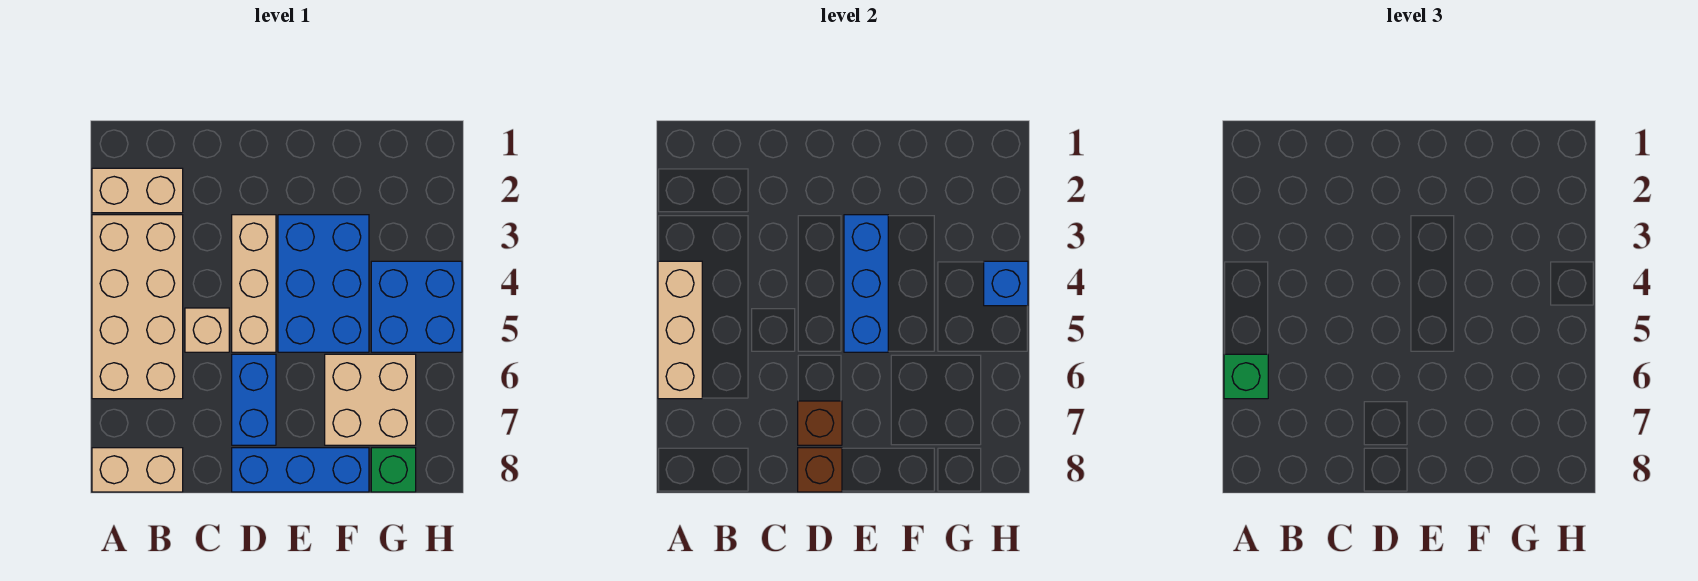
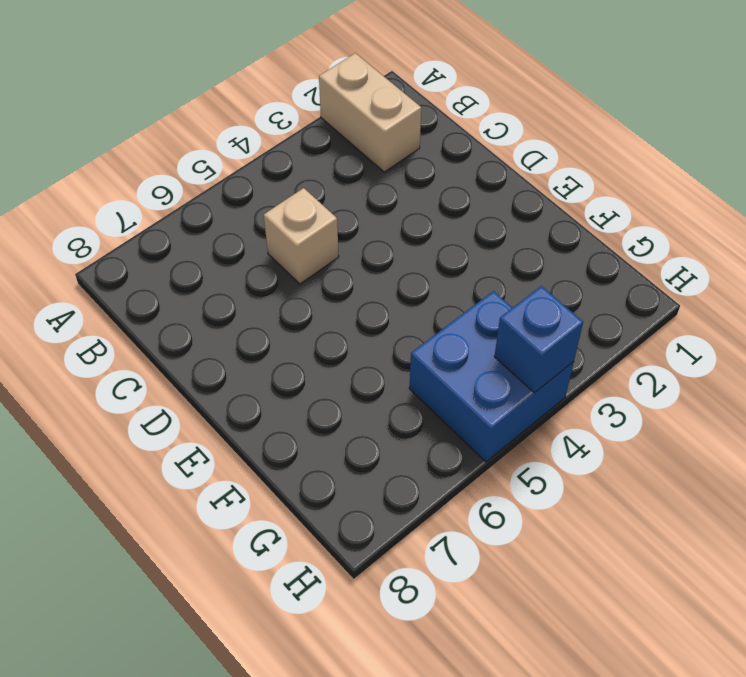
none -> tan 2x4 brick [92,215,183,399]
none -> tan 1x2 brick [92,448,183,492]
none -> tan 1x3 brick [232,215,276,352]

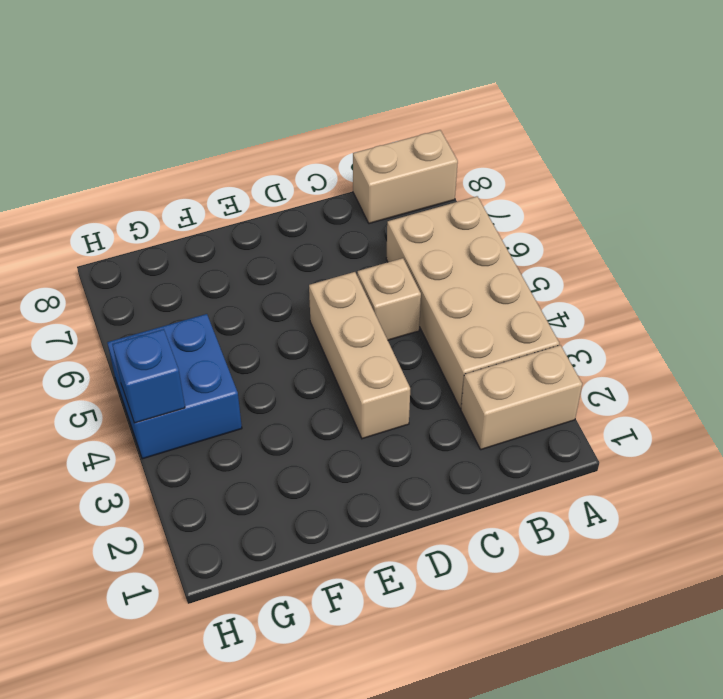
none -> blue 1x2 brick [232,354,276,445]
none -> blue 1x3 brick [232,448,369,492]
none -> blue 2x3 brick [278,215,369,352]

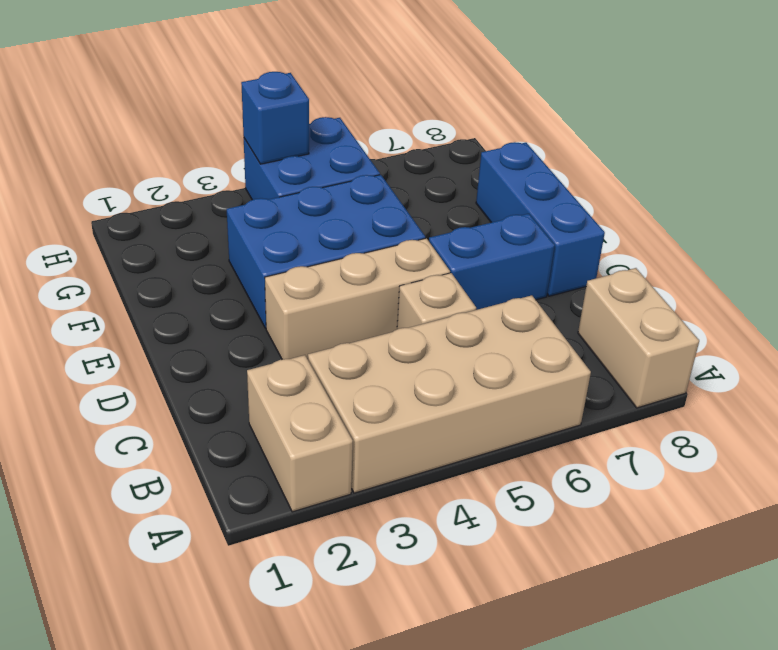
none -> tan 2x2 brick [325,354,416,445]
none -> green 1x1 brick [371,448,416,492]
none -> tan 1x3 brick [658,261,702,399]

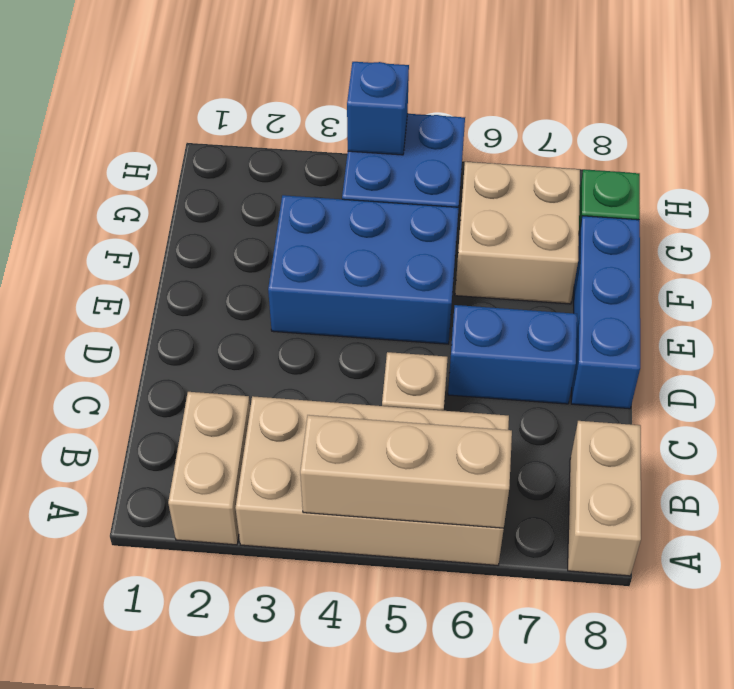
none -> tan 1x3 brick [232,215,276,352]
none -> brown 1x1 brick [798,401,842,445]
none -> brown 1x1 brick [798,448,842,492]

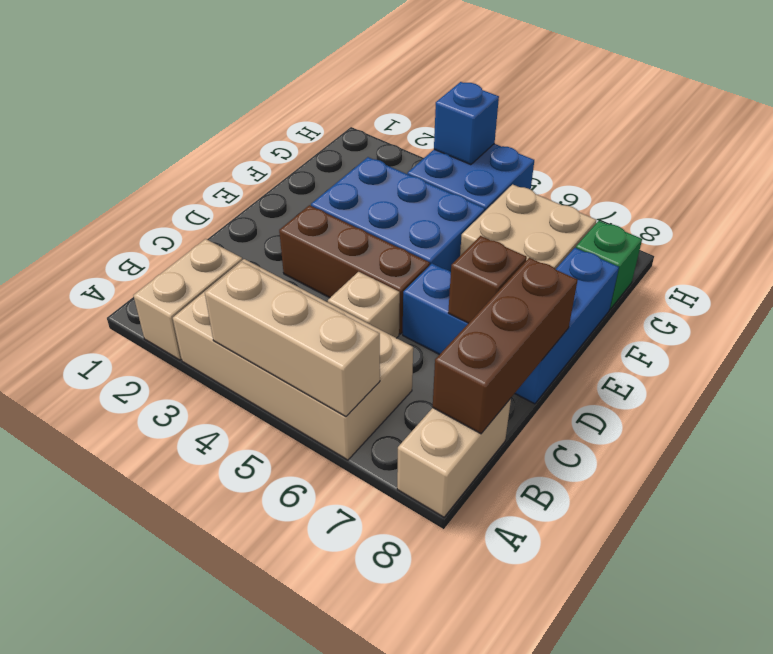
brown 1x3 brick [433,258,578,434] -> brown 1x1 brick [798,448,842,492]
brown 1x3 brick [279,205,430,334] -> tan 1x3 brick [232,215,276,352]
none -> blue 1x3 brick [844,215,888,352]
none -> green 1x1 brick [1224,354,1268,399]

